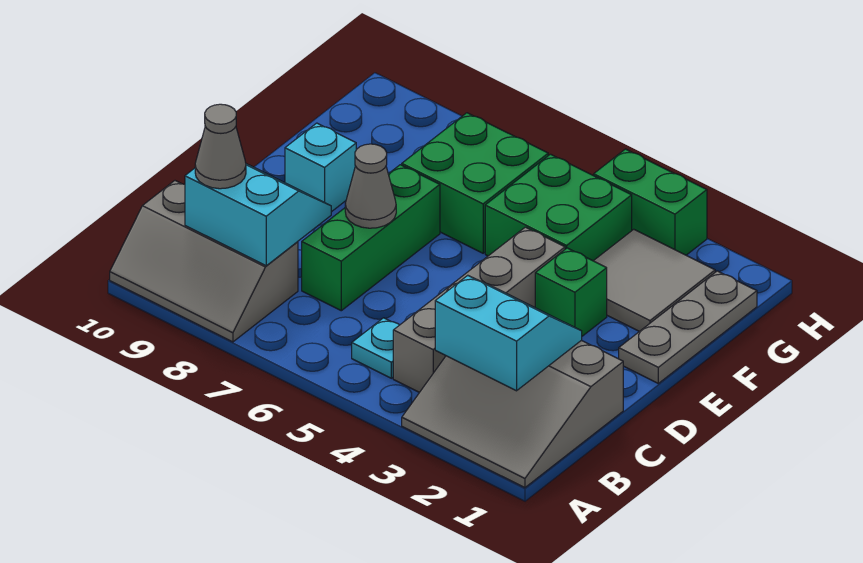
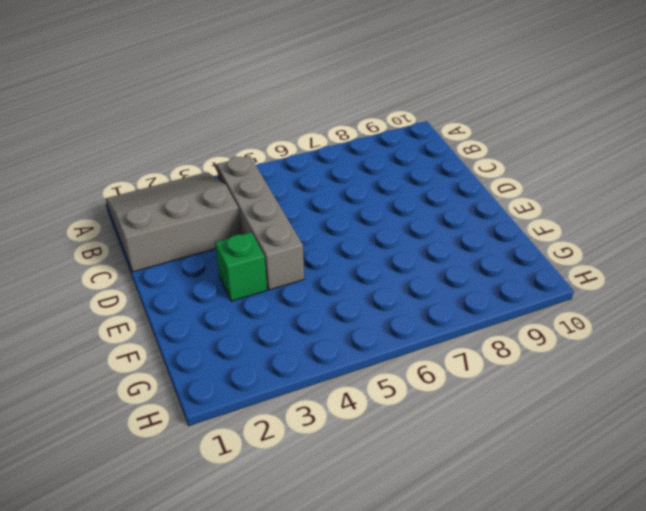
none -> grey 2x3 slope [110,181,298,342]
none -> cyan 1x1 plate [352,318,399,378]
none -> green 1x3 brick [302,165,440,311]

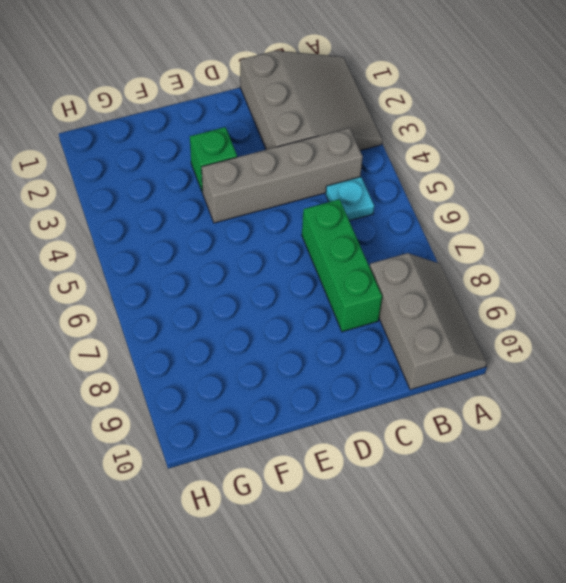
green 1x3 brick [302,199,382,332] -> green 1x3 brick turned to [302,165,440,311]
none -> grey 1x3 plate [619,271,757,383]
none -> cyan 1x1 brick [285,123,356,212]
none -> grey 2x2 tile [594,229,715,331]

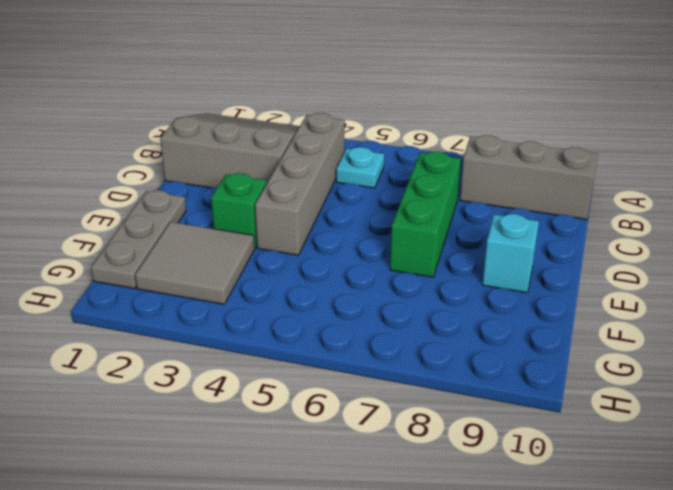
none -> green 2x2 brick [485,154,632,261]
none -> green 2x2 brick [402,113,548,253]
none -> green 1x2 brick [594,149,707,255]

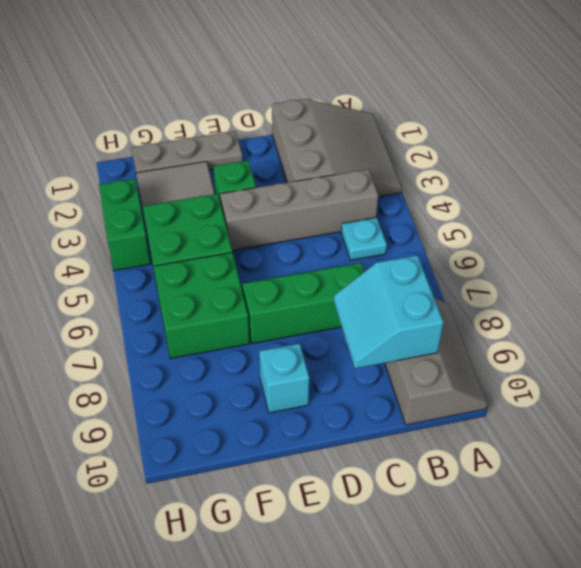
none -> cyan 2x2 slope [435,275,582,391]
none -> grey 1x1 cone [345,144,396,228]
none -> grey 1x1 cone [195,104,246,189]

